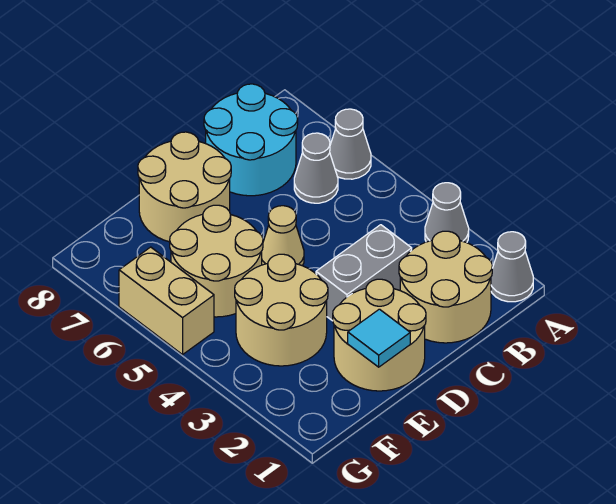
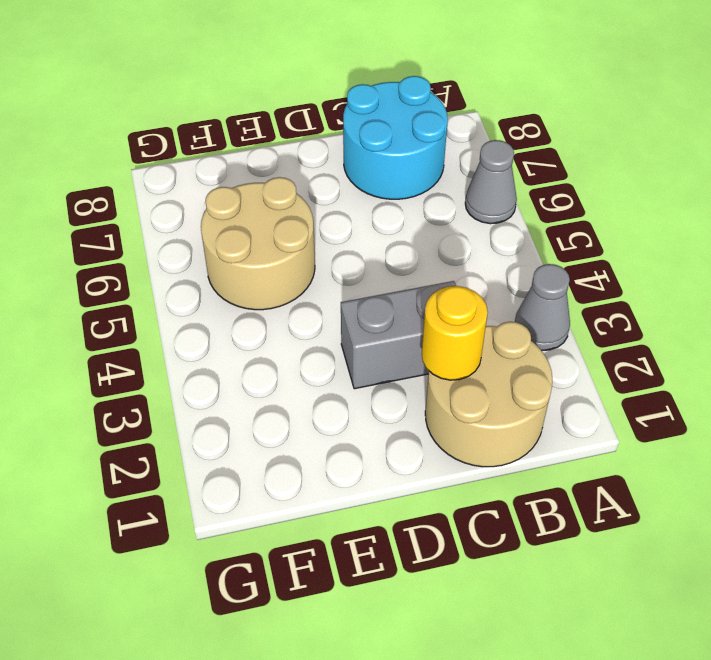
yellow 1x1 round brick [422,286,488,380] -> none
none -> grey 1x1 cone [491,232,533,302]
none -> grey 1x1 cone [294,133,338,203]
none -> tan 2x2 round brick [333,279,426,391]

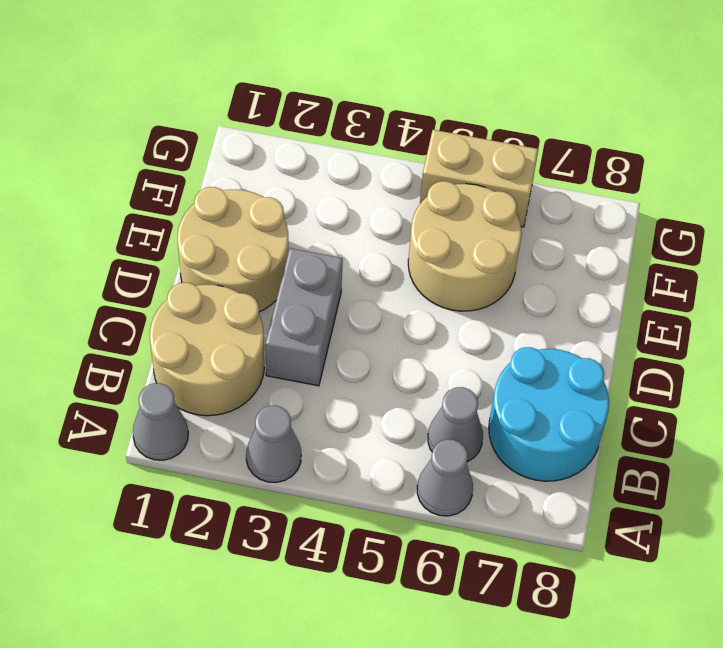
none -> tan 1x1 cone [262,206,304,266]
none -> tan 2x2 round brick [138,132,231,242]
none -> tan 2x2 round brick [235,254,328,366]

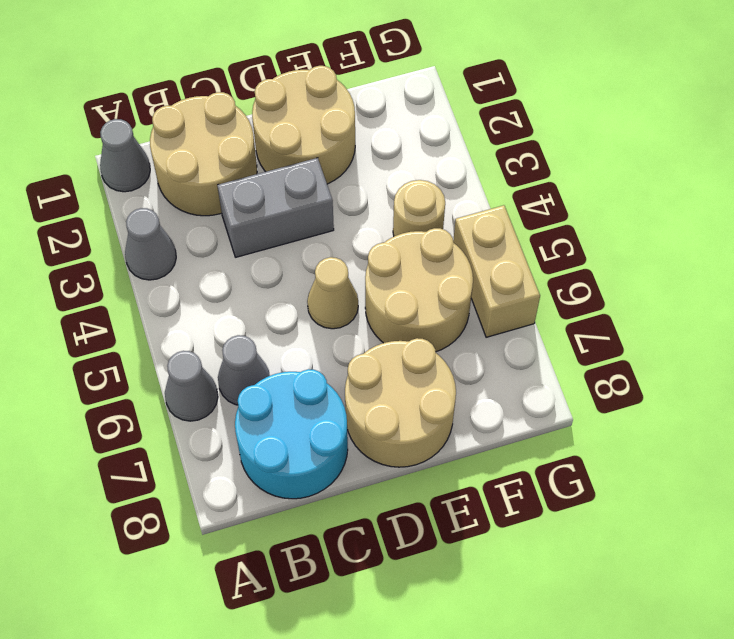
tan 1x1 round brick [393,180,445,236] -> tan 2x2 round brick [235,254,328,366]
none -> cyan 1x1 tile [348,309,410,367]

